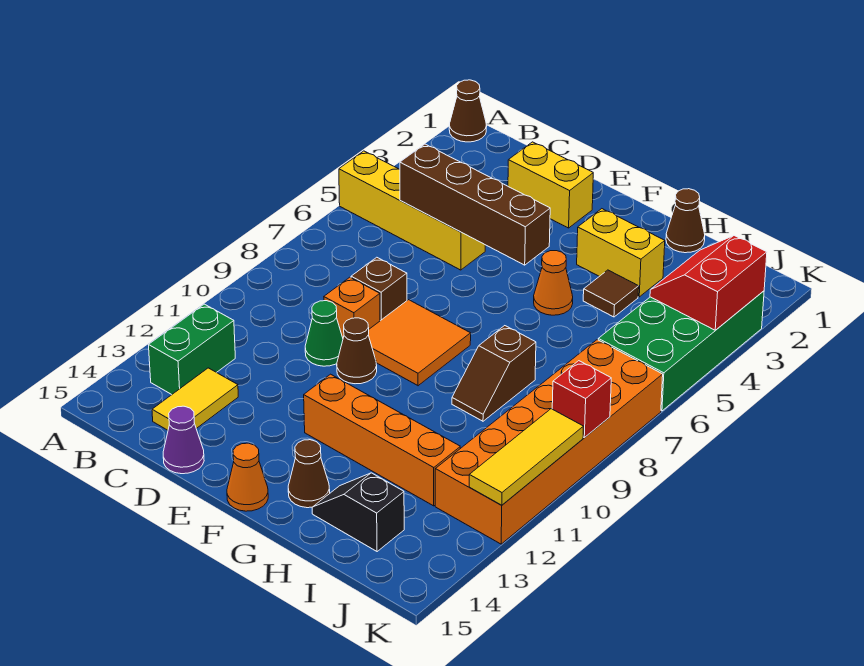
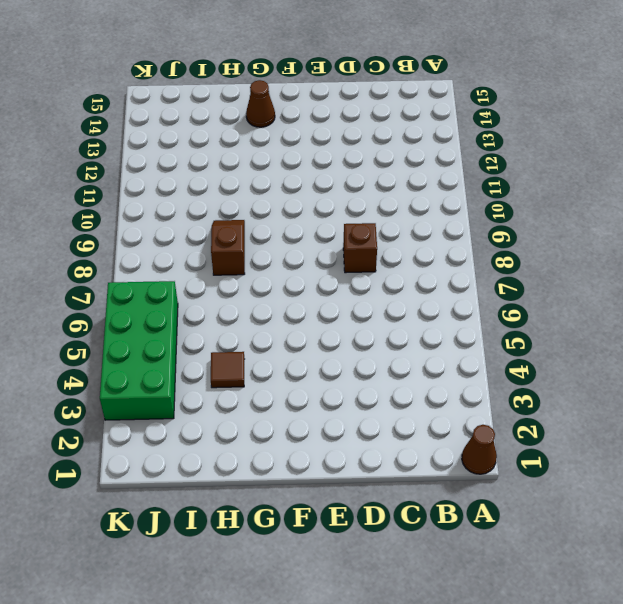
none -> yellow 1x4 brick [339,151,485,270]
none -> green 1x2 brick [149,304,235,395]
none -> yellow 1x2 tile [152,368,238,430]

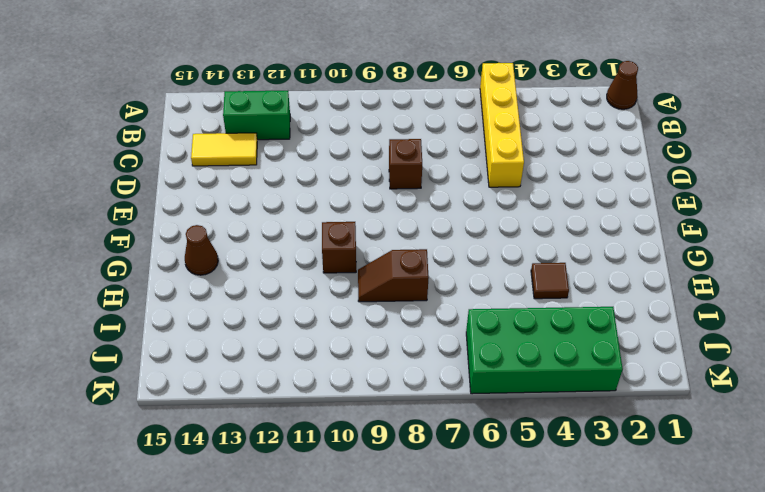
brown 1x1 brick [322,222,356,273] -> none
none -> yellow 1x2 brick [508,142,593,228]
none -> orange 1x1 brick [324,277,380,337]
none -> green 1x1 cone [305,301,343,366]

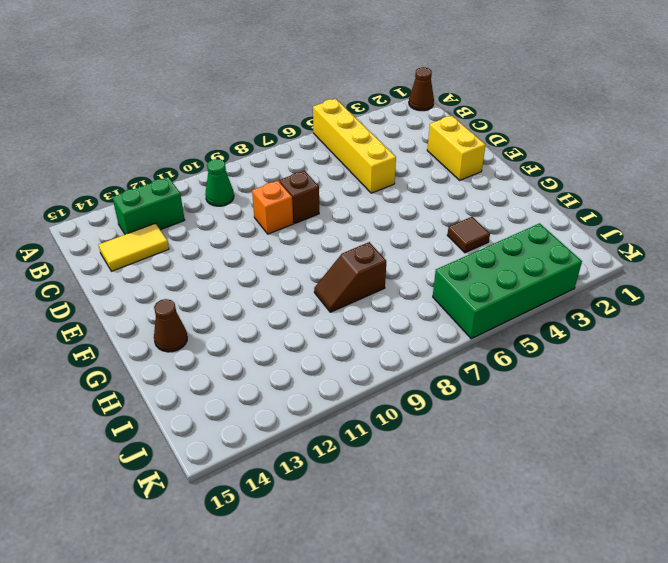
green 1x1 cone [205,159,234,206] -> green 1x1 cone moved to [305,301,343,366]
none -> purple 1x1 cone [163,406,204,474]
none -> orange 2x2 tile [369,300,471,386]
none -> brown 1x1 cone [337,318,377,384]

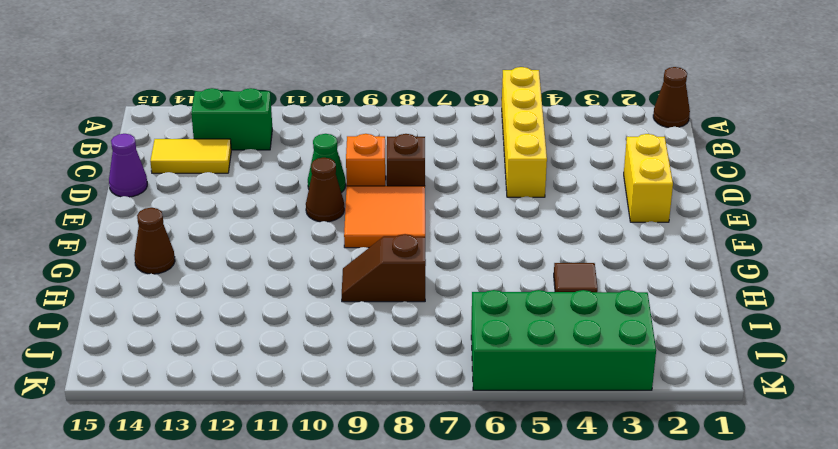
none -> orange 1x4 brick [304,374,460,506]
none -> orange 1x1 cone [227,443,268,511]
none -> yellow 1x2 brick [577,209,665,297]

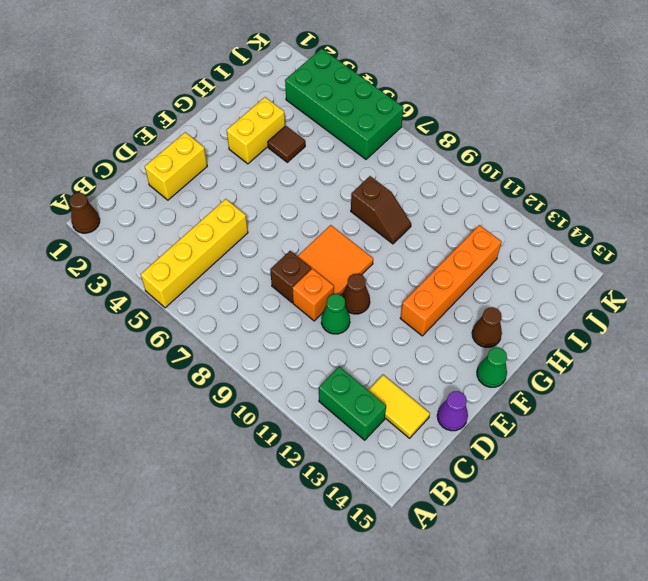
green 1x1 cone [477,348,507,387] -> orange 1x1 cone [227,443,268,511]
none -> orange 1x1 cone [534,251,573,315]
none -> brown 1x1 cone [666,189,705,253]
none -> black 1x2 slope [312,473,404,551]

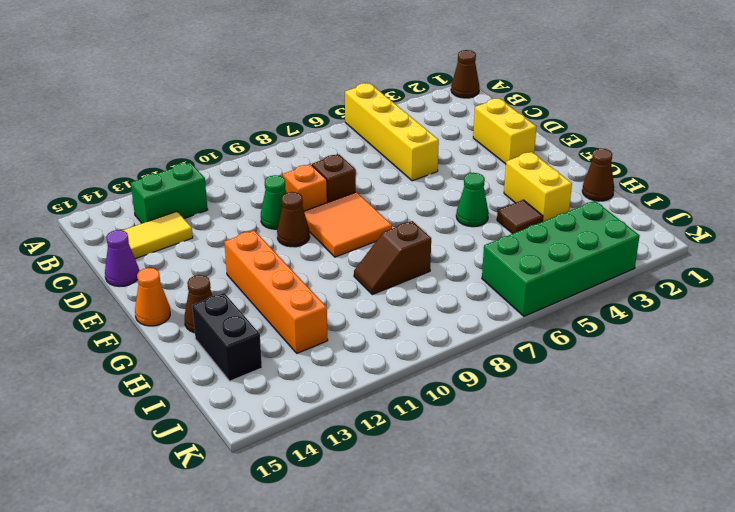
green 1x1 cone [456,173,489,227] -> orange 1x1 cone [534,251,573,315]
black 1x2 brick [192,293,262,381] -> black 1x2 slope [312,473,404,551]
none -> orange 2x6 brick [435,340,663,544]
none -> brown 1x4 brick [400,144,550,265]
none -> red 2x2 slope [650,236,767,330]

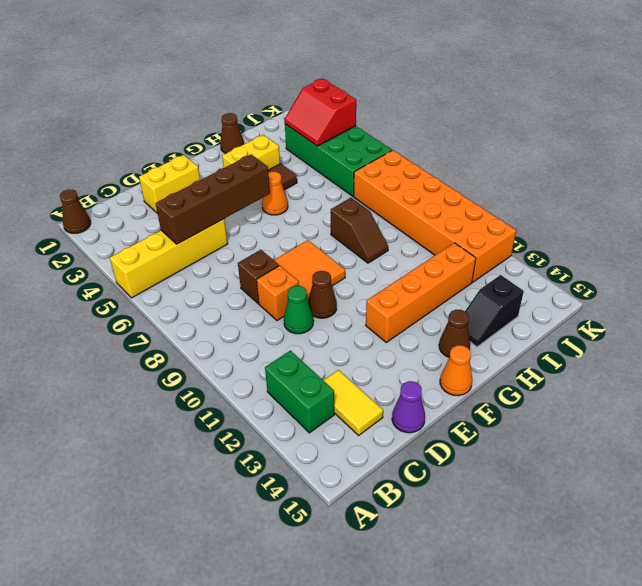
none -> red 1x1 brick [552,361,611,438]
none -> yellow 1x3 tile [469,409,584,505]

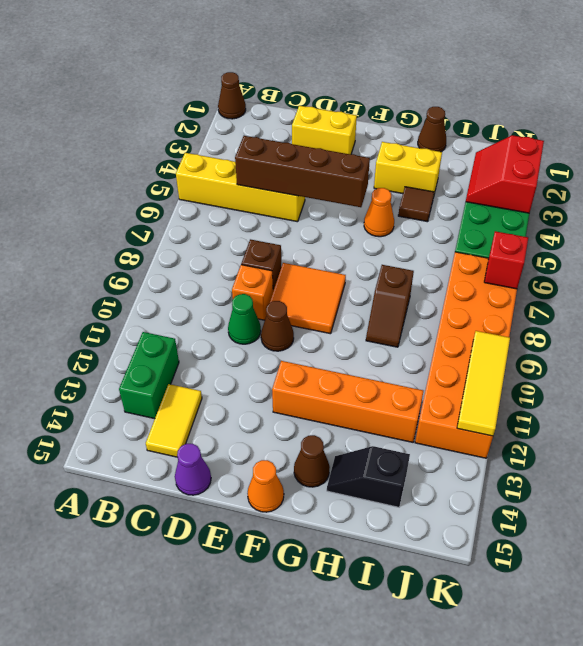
red 1x1 brick [484,231,528,289] -> red 1x1 brick moved to [552,361,611,438]

